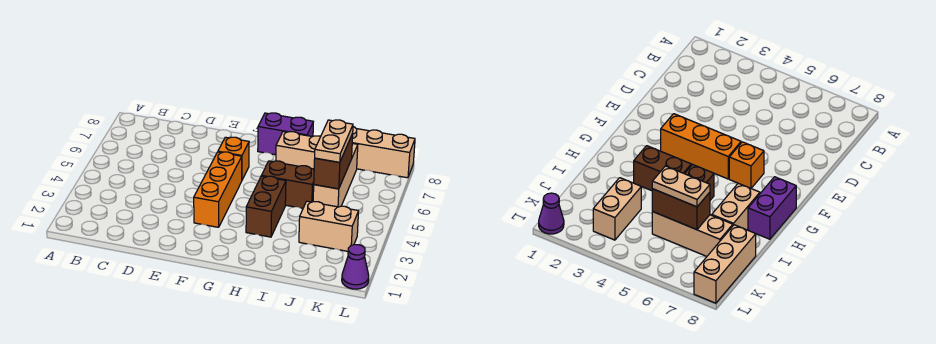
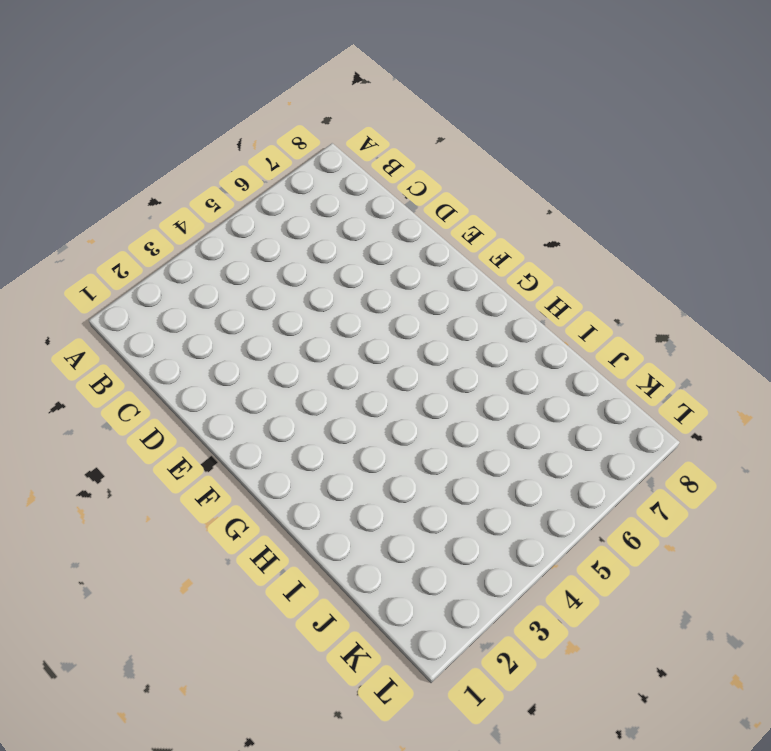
none -> orange 1x3 brick [194,152,242,227]
none -> orange 1x1 brick [218,137,249,180]
none -> purple 1x2 brick [258,113,313,155]

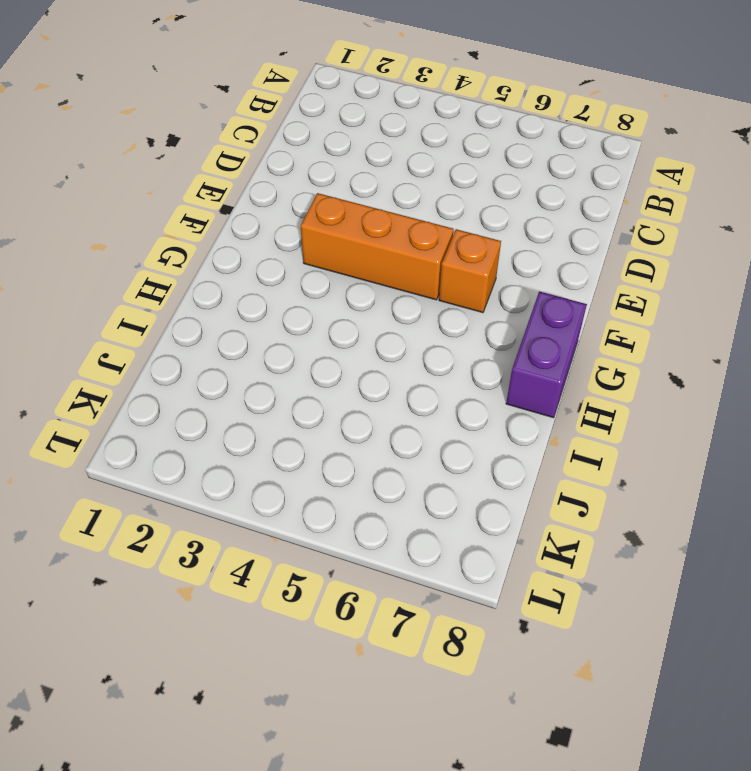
none -> brown 1x2 brick [246,176,286,237]
none -> brown 1x2 brick [261,161,314,208]
none -> tan 1x2 brick [276,132,321,169]

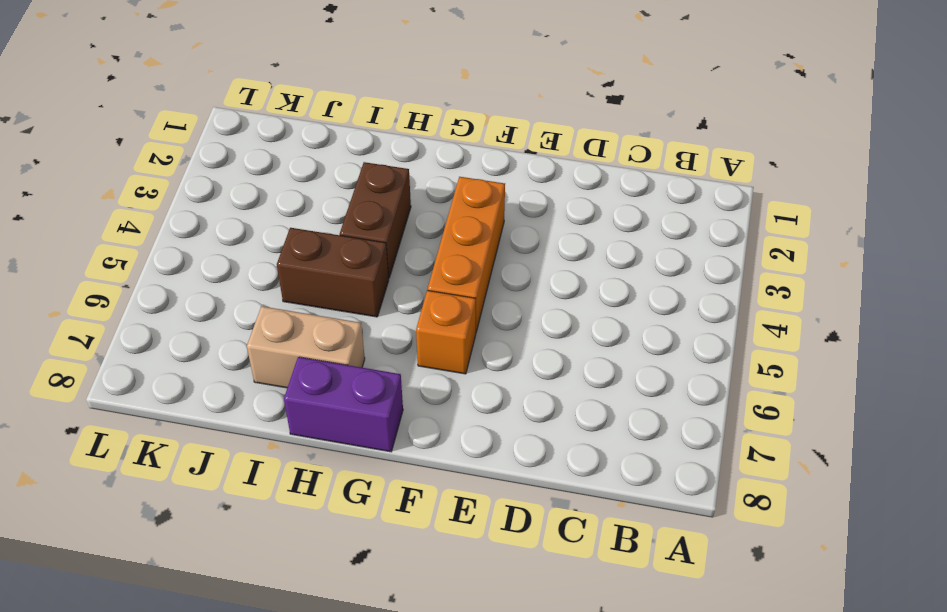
none -> tan 1x2 brick [299,201,359,251]
none -> tan 1x3 brick [313,143,358,207]
none -> tan 1x3 brick [352,127,415,178]

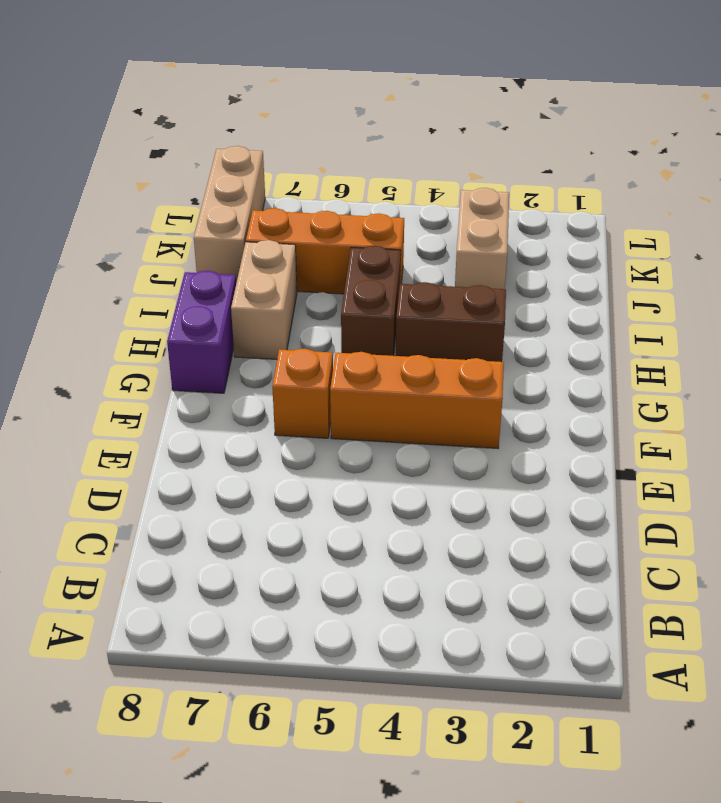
orange 1x3 brick [246,208,404,294] -> tan 1x3 brick [313,143,358,207]
none -> purple 1x1 cone [342,245,369,289]
none -> brown 1x2 brick [314,134,353,189]
none -> tan 1x2 plate [315,120,353,162]

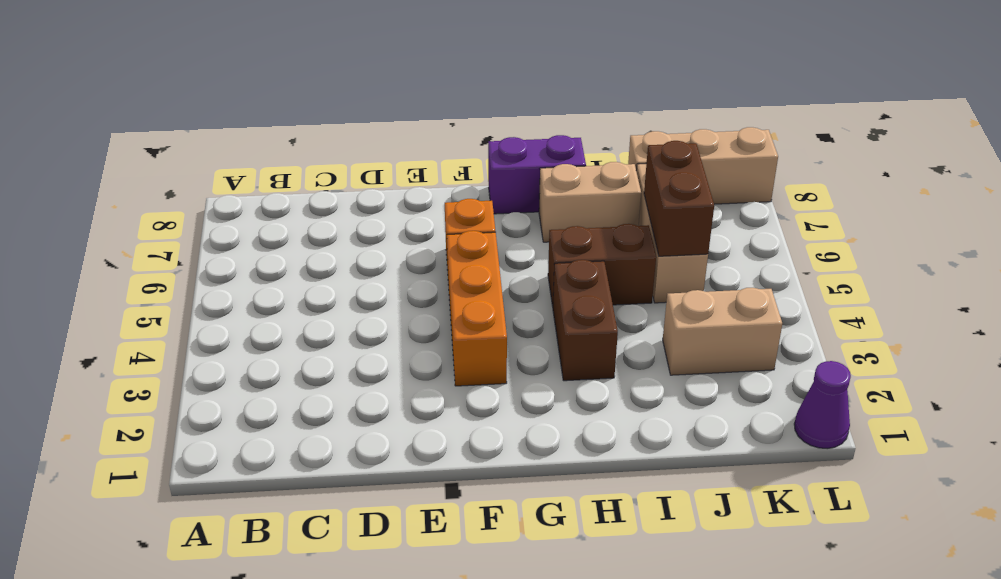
none -> tan 1x2 plate [315,120,353,162]

